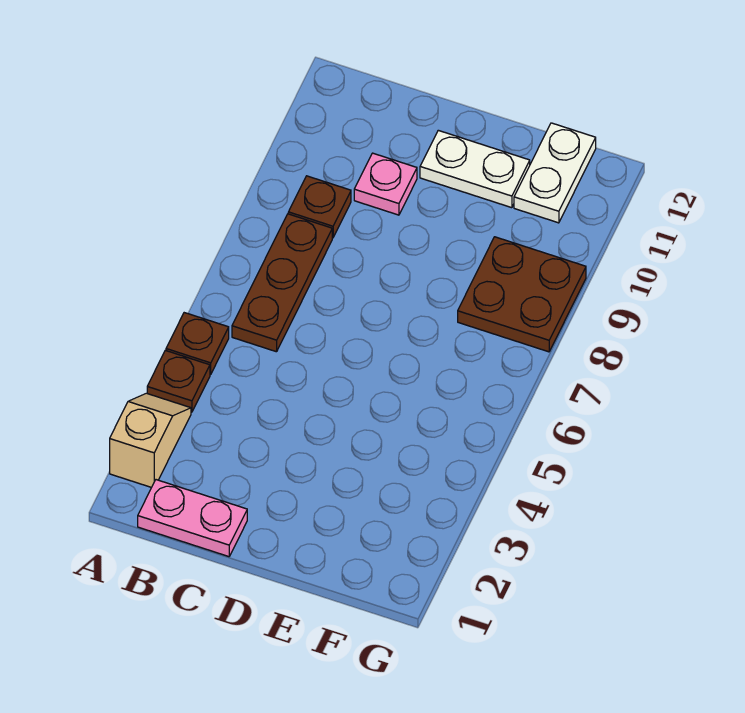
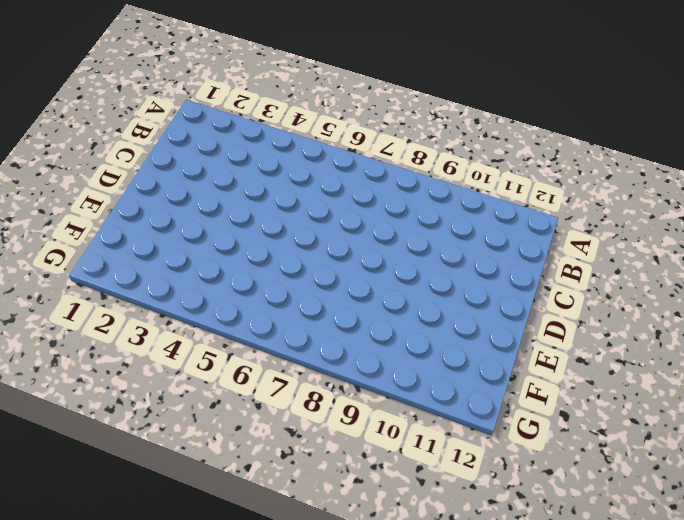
none -> tan 1x2 slope [110,393,191,487]
none -> brown 1x1 plate [147,350,210,412]

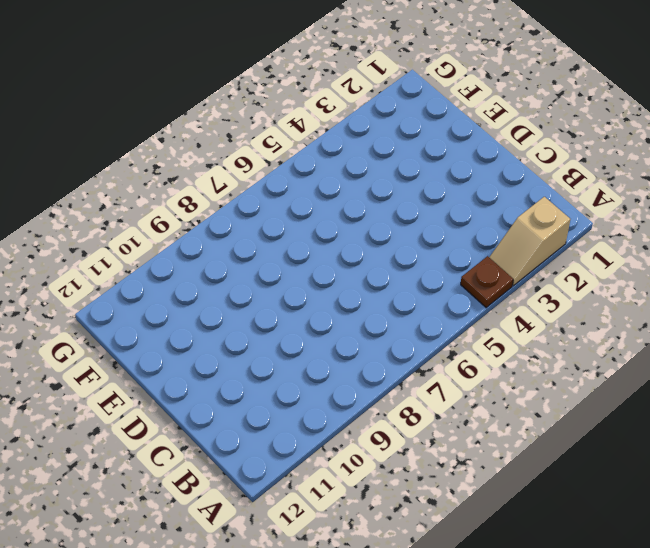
none -> brown 1x1 plate [166,313,229,374]
none -> pink 1x2 plate [138,480,247,557]

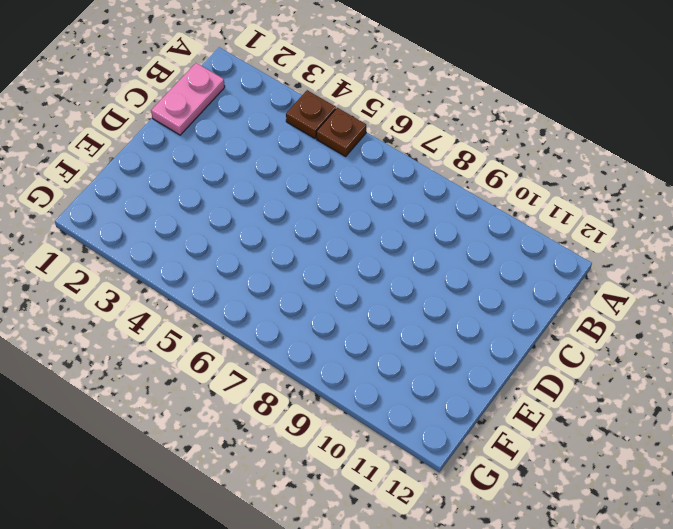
none -> tan 1x2 slope [110,393,191,487]
none -> brown 1x3 plate [232,214,332,352]

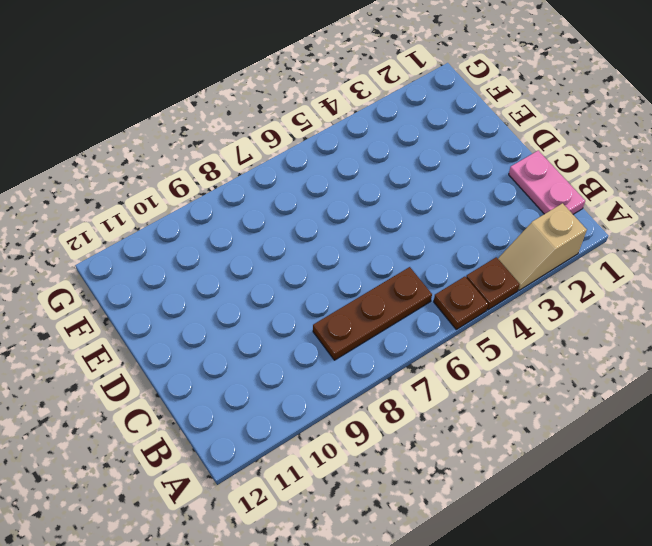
none -> brown 1x1 plate [288,176,351,238]
none -> pink 1x1 plate [354,153,417,215]

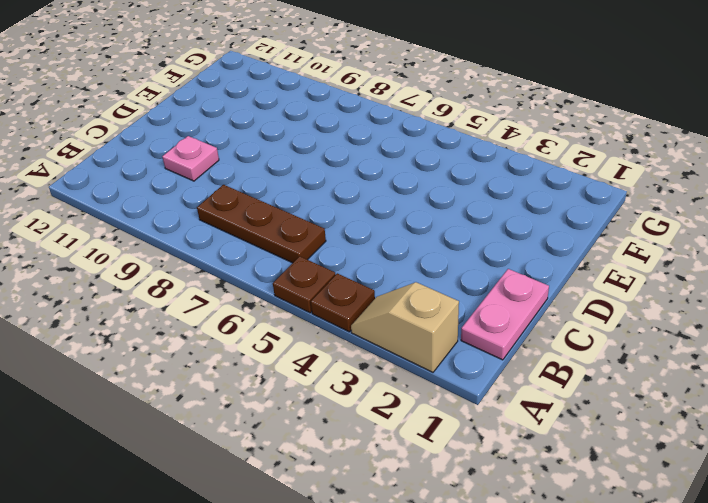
none -> brown 1x1 plate [288,176,351,238]
none -> white 1x2 plate [420,130,530,208]

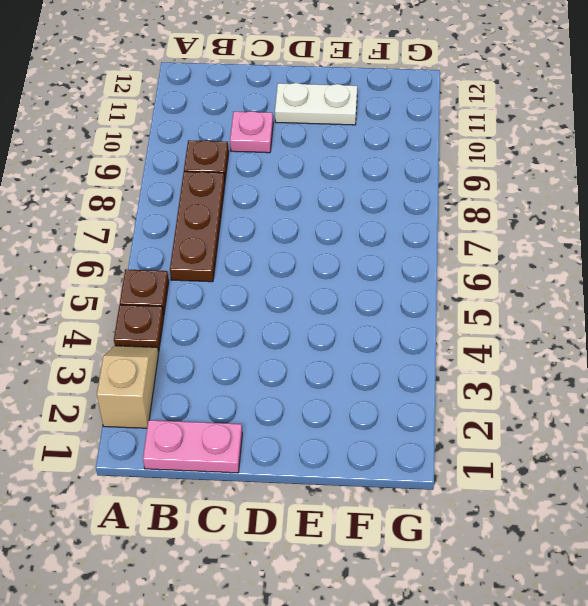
none -> brown 2x2 plate [458,237,586,352]
none -> white 1x2 plate [514,123,596,223]

